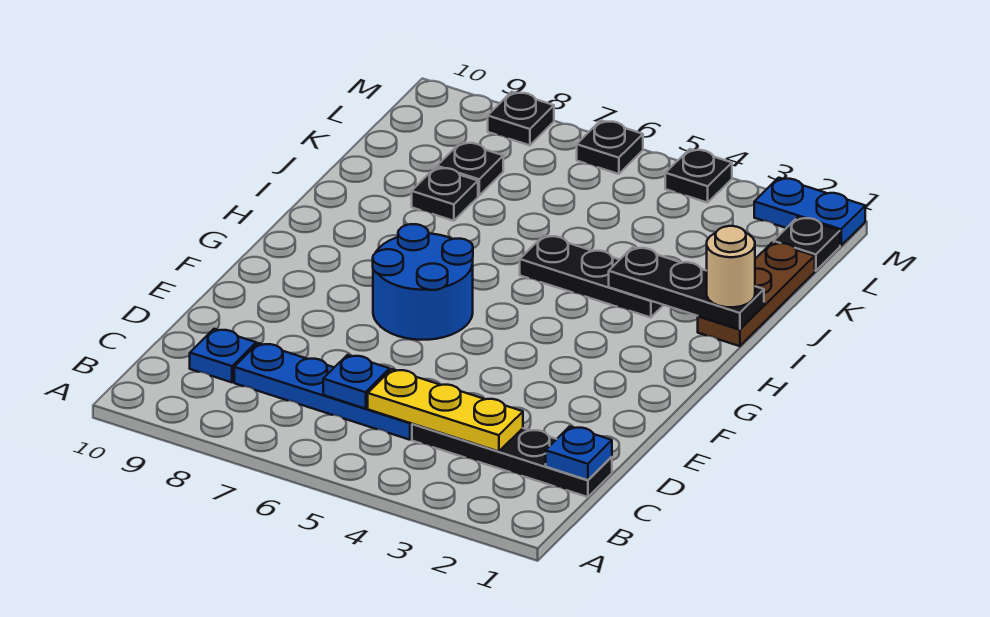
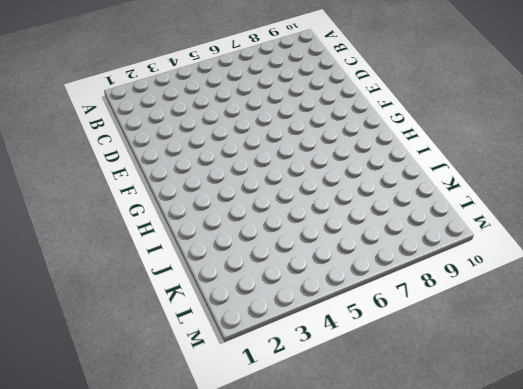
none -> black 1x4 plate [412,424,612,497]
none -> blue 1x4 plate [234,343,412,440]
none -> blue 1x1 plate [190,329,256,382]

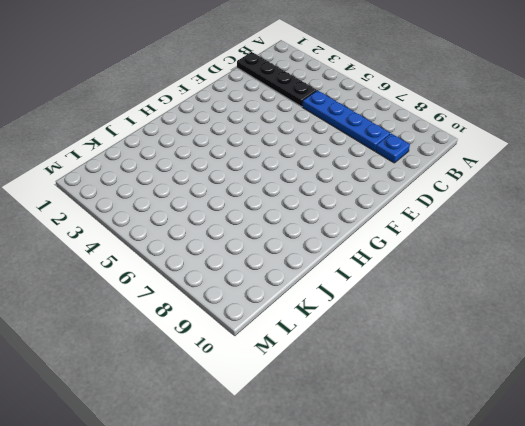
none -> blue 2x2 round brick [373,224,473,340]
none -> brown 1x3 plate [698,242,815,346]
none -> black 1x3 plate [520,235,663,318]

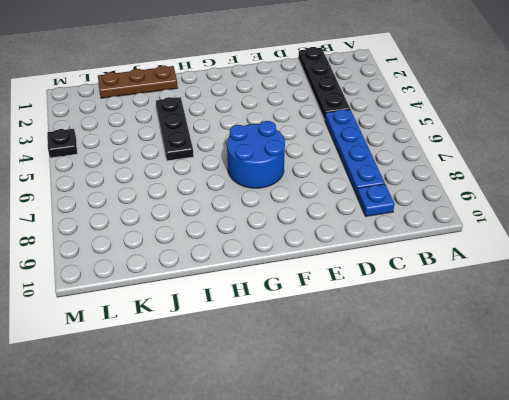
none -> black 1x1 plate [412,167,478,221]
none -> black 1x1 plate [437,142,503,196]
none -> black 1x1 plate [774,217,840,271]

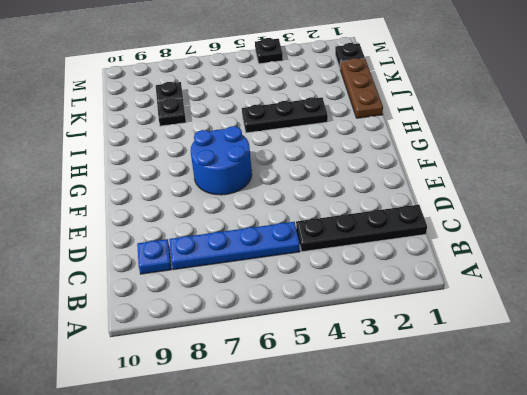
none -> blue 1x2 plate [754,178,865,246]
none -> black 1x1 plate [577,120,643,174]
none -> black 1x1 plate [488,92,554,145]

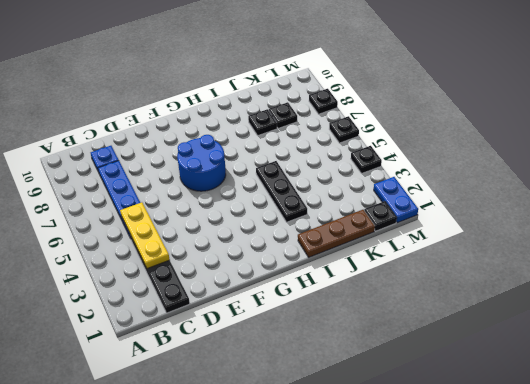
none -> blue 1x1 plate [546,426,612,480]
none -> blue 1x1 plate [323,355,390,409]
none -> black 1x3 plate [609,247,764,329]

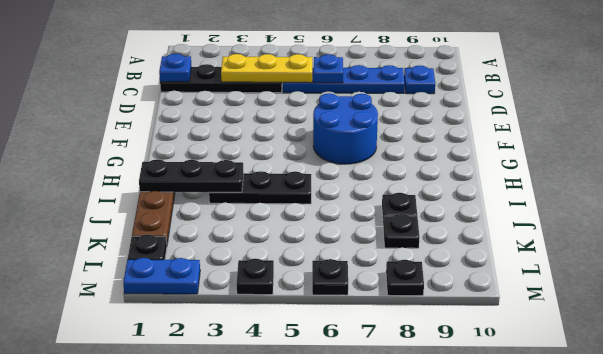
none -> tan 1x1 round brick [707,226,755,307]

